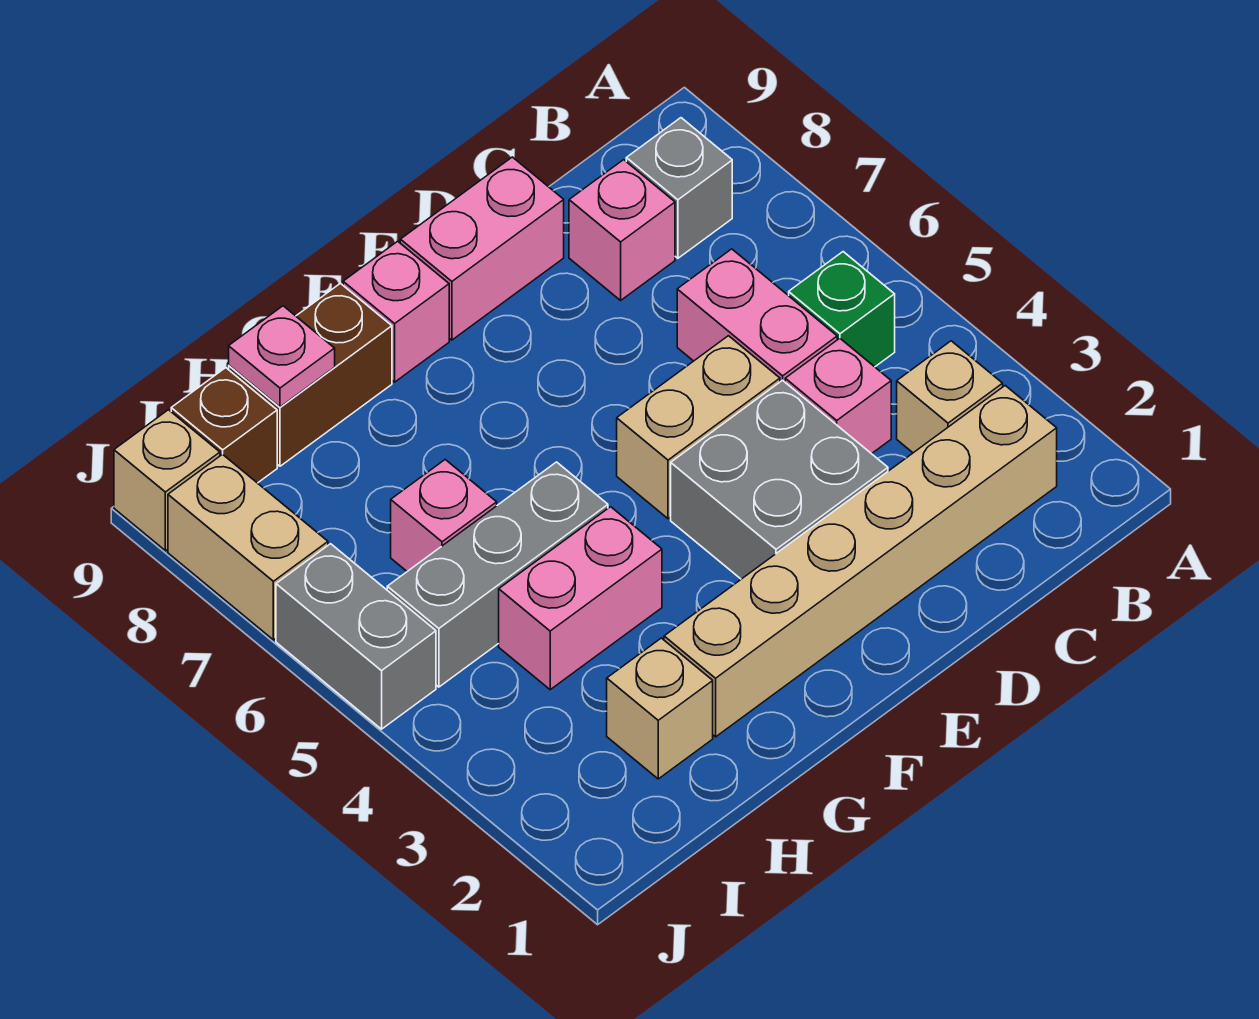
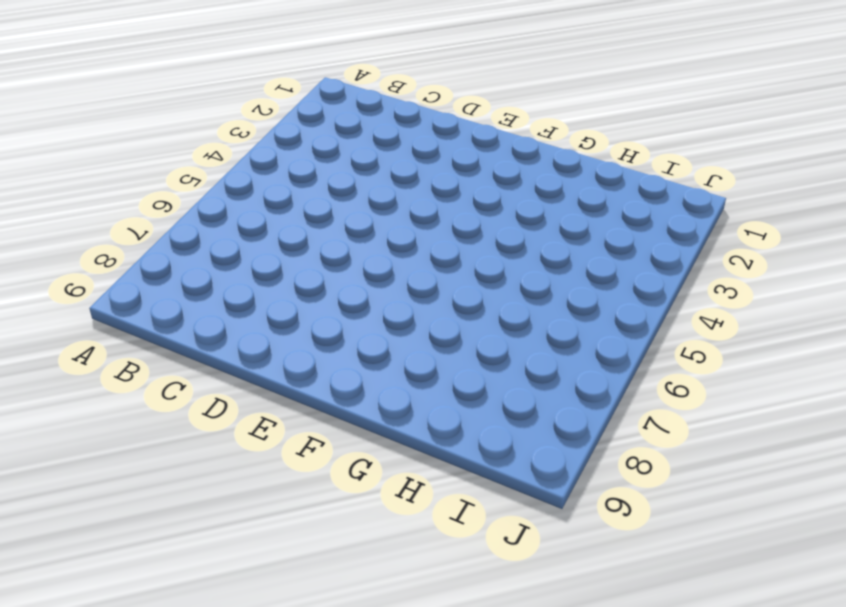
none -> tan 1x6 brick [664,386,1057,737]
none -> tan 1x1 brick [897,341,1003,453]
none -> green 1x1 brick [789,252,895,367]

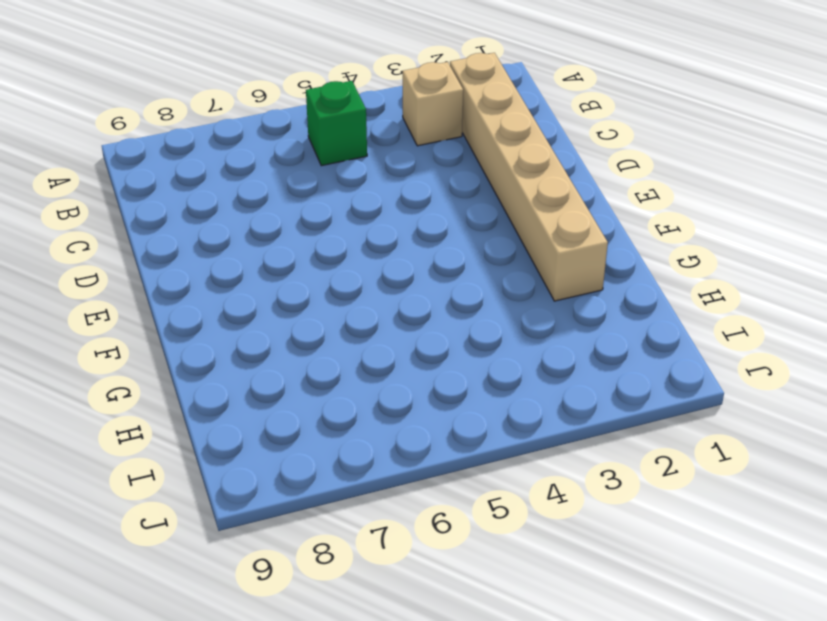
none -> grey 1x1 brick [626,118,732,258]
none -> pink 1x1 brick [785,338,891,454]
none -> pink 1x2 brick [677,249,837,382]

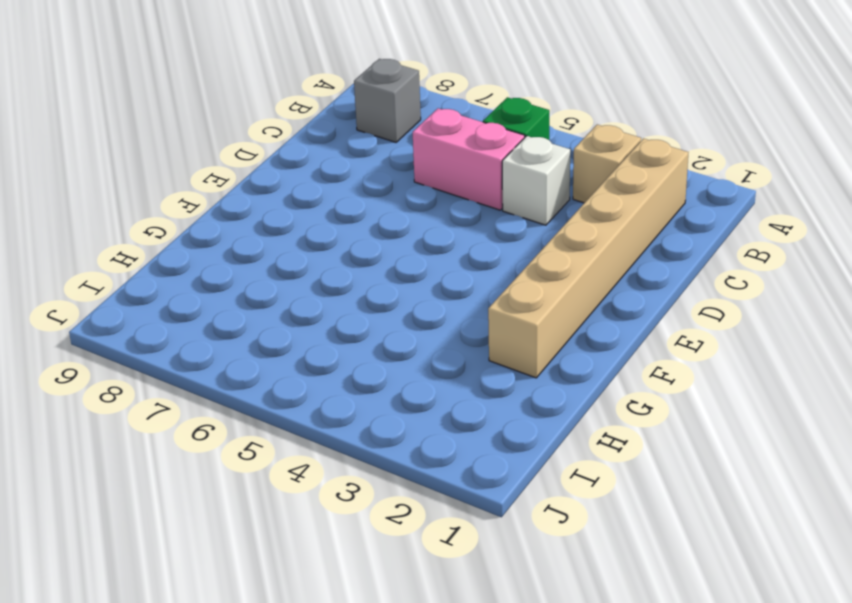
white 1x1 brick [502,136,570,225] -> pink 1x1 brick [785,338,891,454]
none -> pink 1x1 brick [569,160,675,300]
none -> grey 2x2 brick [671,380,888,579]
none -> tan 1x2 brick [617,336,780,519]

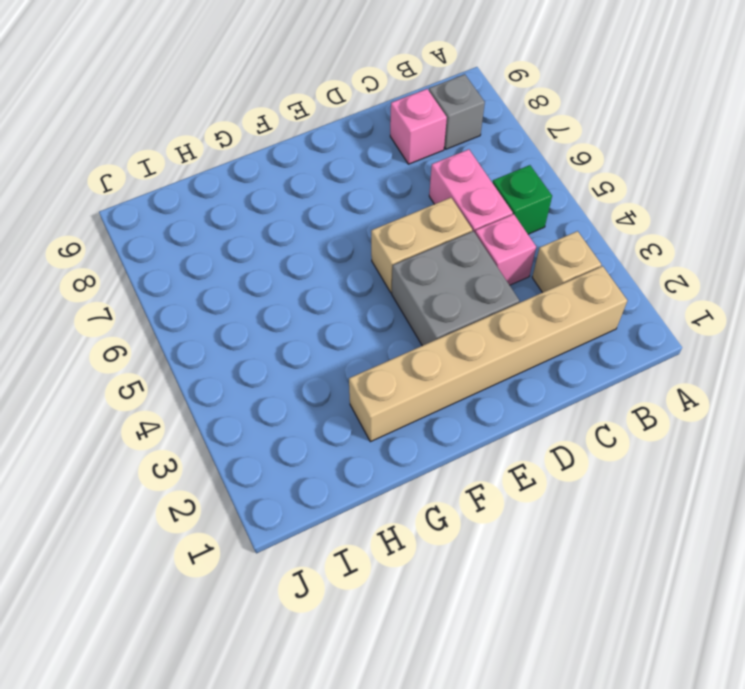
none -> pink 1x2 brick [400,157,564,340]
none -> pink 1x1 brick [343,241,449,382]
none -> pink 1x2 brick [499,507,662,690]

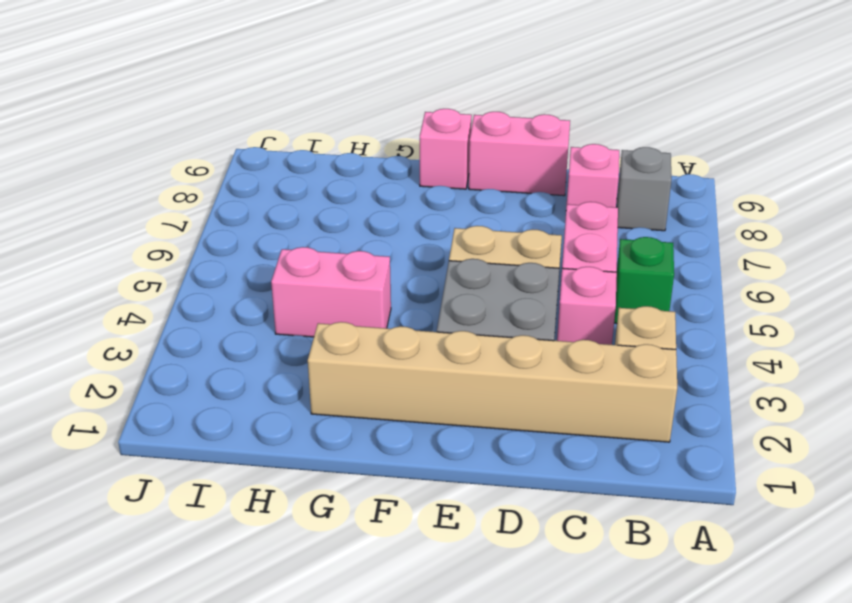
none -> grey 1x3 brick [387,462,608,687]
none -> brown 1x2 brick [229,283,392,466]
none -> tan 1x1 brick [607,638,713,779]

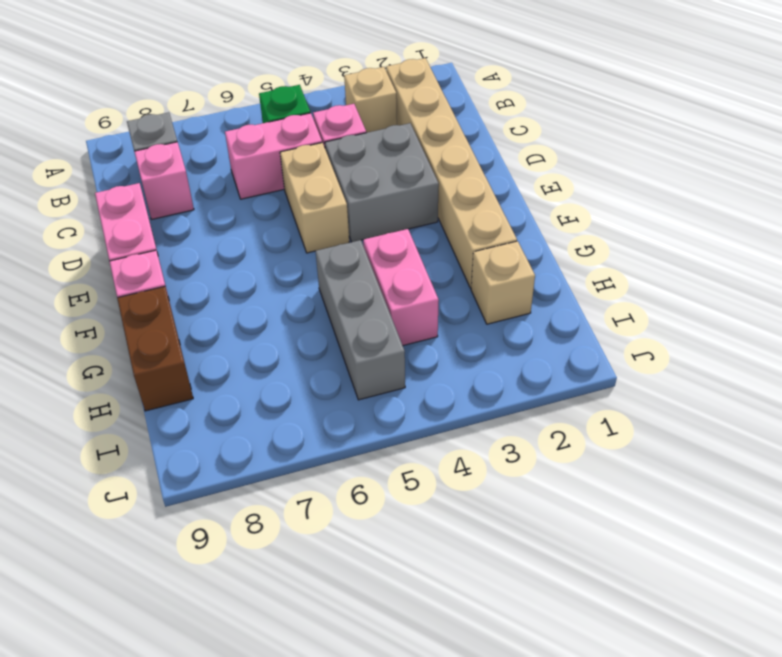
none -> pink 1x1 brick [391,460,497,571]
none -> brown 1x1 brick [171,368,277,483]
none -> grey 1x2 brick [276,544,436,729]

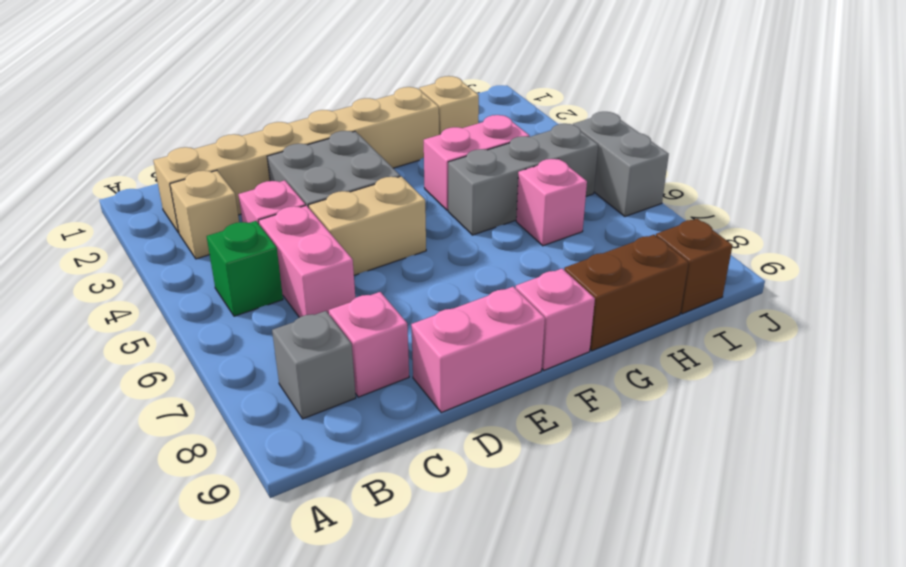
none -> tan 1x2 brick [168,454,328,640]
none -> tan 1x1 brick [114,410,220,551]
none -> pink 1x1 plate [229,306,335,407]

